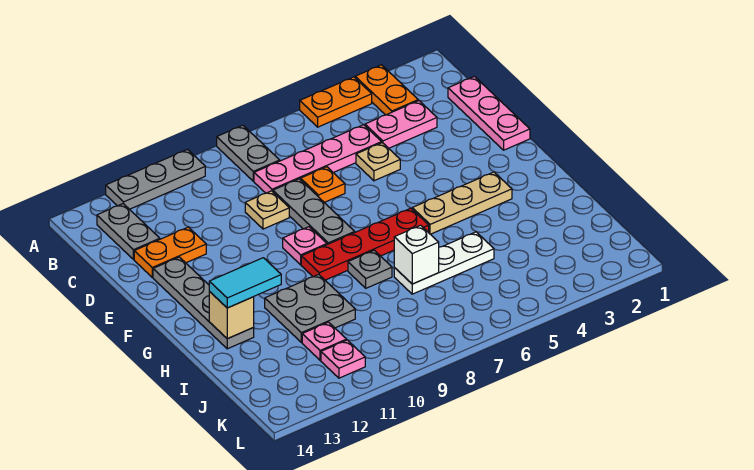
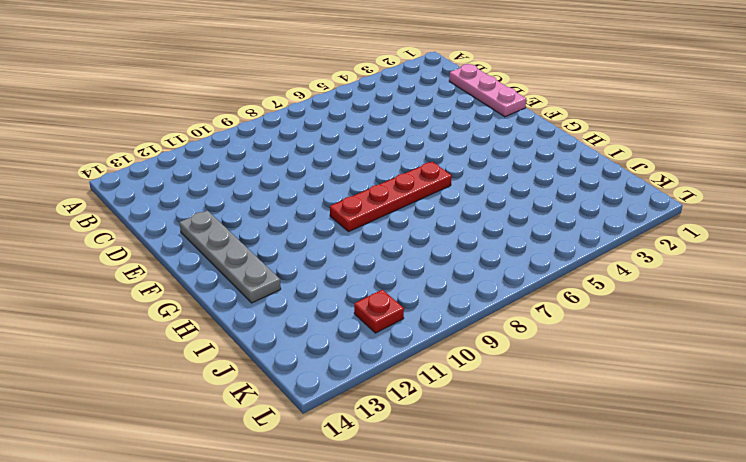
red 1x1 plate [354,290,404,333] -> pink 1x1 plate [321,340,365,378]
none -> orange 1x2 plate [355,65,418,115]
none -> orange 1x2 plate [300,77,372,127]
none -> grey 1x2 plate [217,125,280,181]

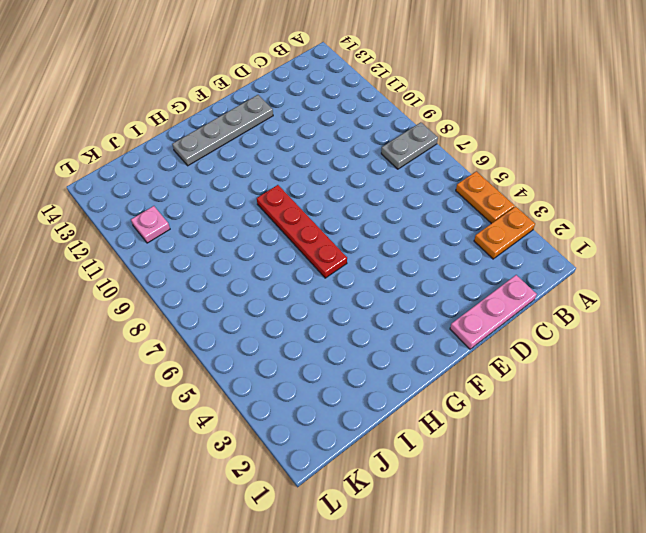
none -> grey 1x3 plate [106,150,205,209]
none -> grey 1x2 plate [97,204,160,260]
none -> pink 1x2 plate [365,101,437,148]

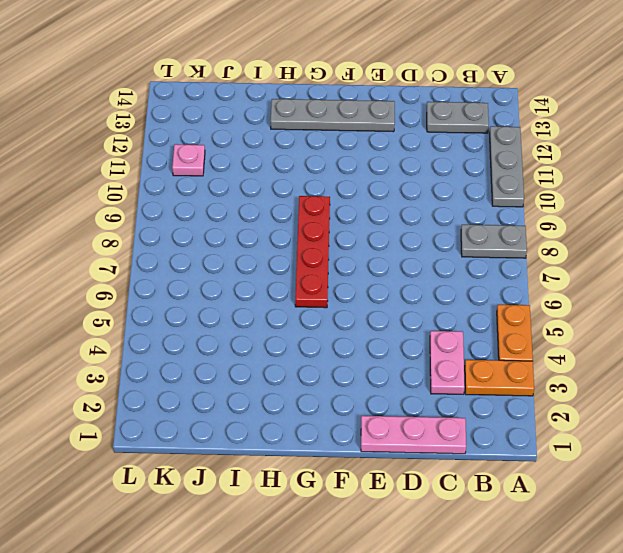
none -> pink 1x4 plate [254,125,382,193]
none -> tan 1x1 plate [356,143,400,181]
none -> orange 1x1 plate [301,167,345,202]

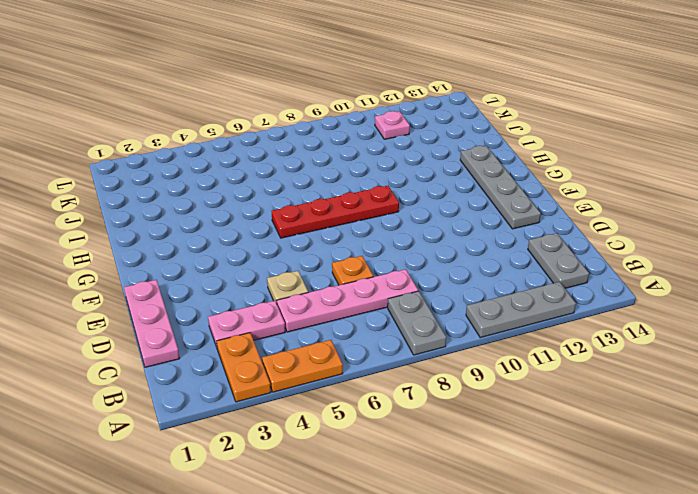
none -> grey 1x3 plate [273,179,355,245]
none -> tan 1x1 plate [245,191,289,229]
none -> orange 1x2 plate [134,227,206,277]

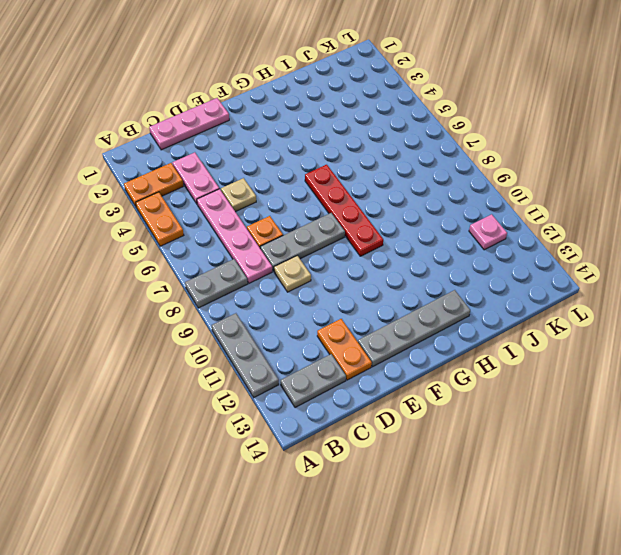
none -> pink 1x1 plate [283,227,327,265]
none -> tan 1x3 plate [412,172,512,234]
none -> grey 1x1 plate [348,250,392,288]

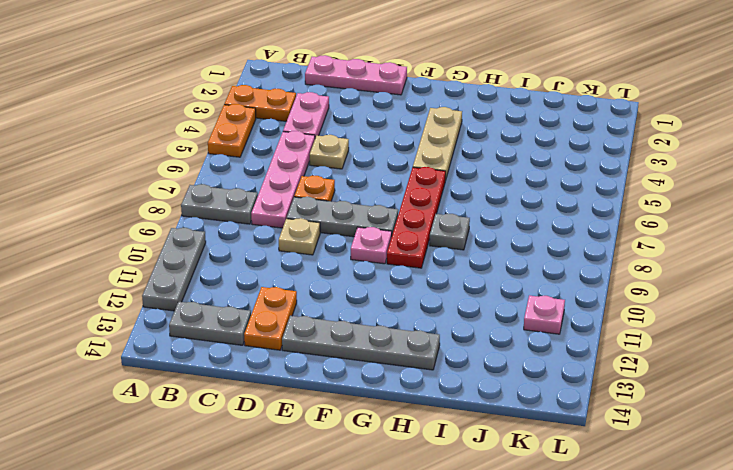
none -> grey 2x2 plate [265,274,355,342]
none -> white 1x3 plate [394,232,494,294]
none -> pink 1x1 plate [302,322,347,360]

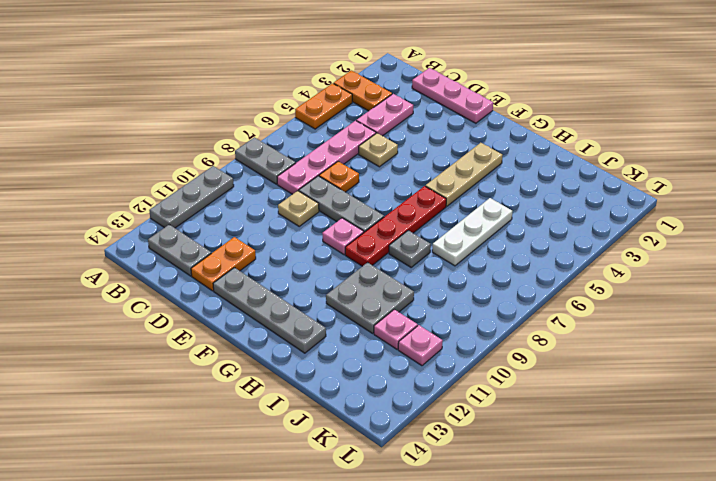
none -> tan 1x1 brick [209,291,254,339]
none -> white 1x1 brick [394,225,439,284]
none -> cyan 1x2 tile [209,258,281,308]

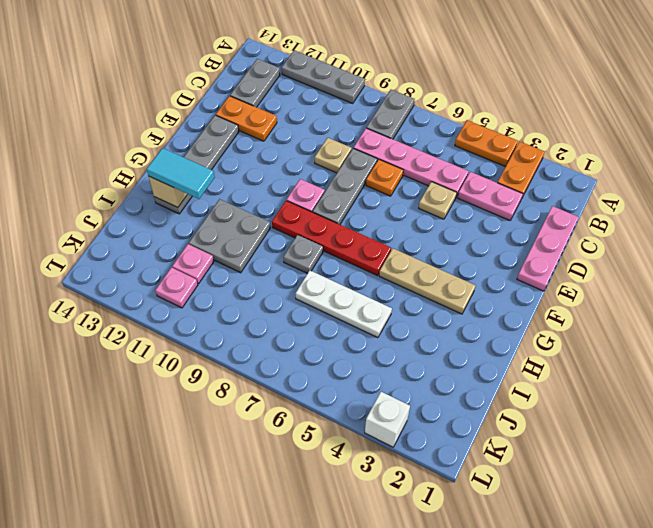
white 1x1 brick [365,392,410,447] -> white 1x1 brick moved to [394,225,439,284]

